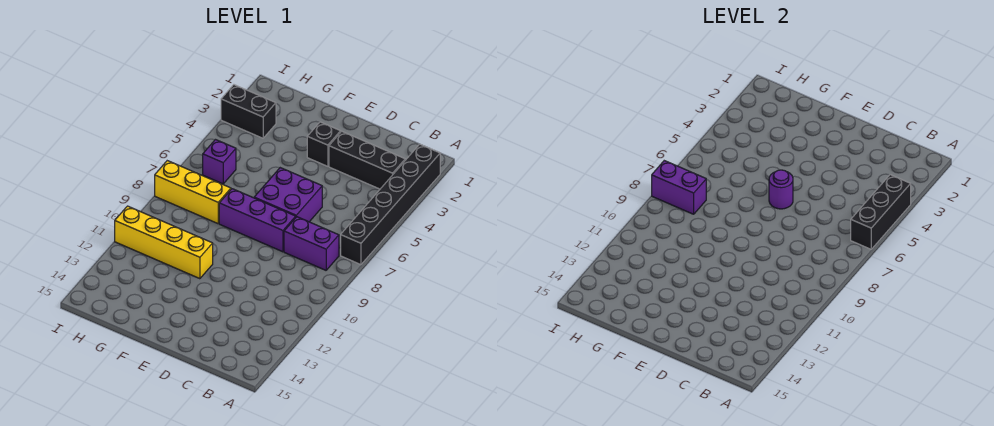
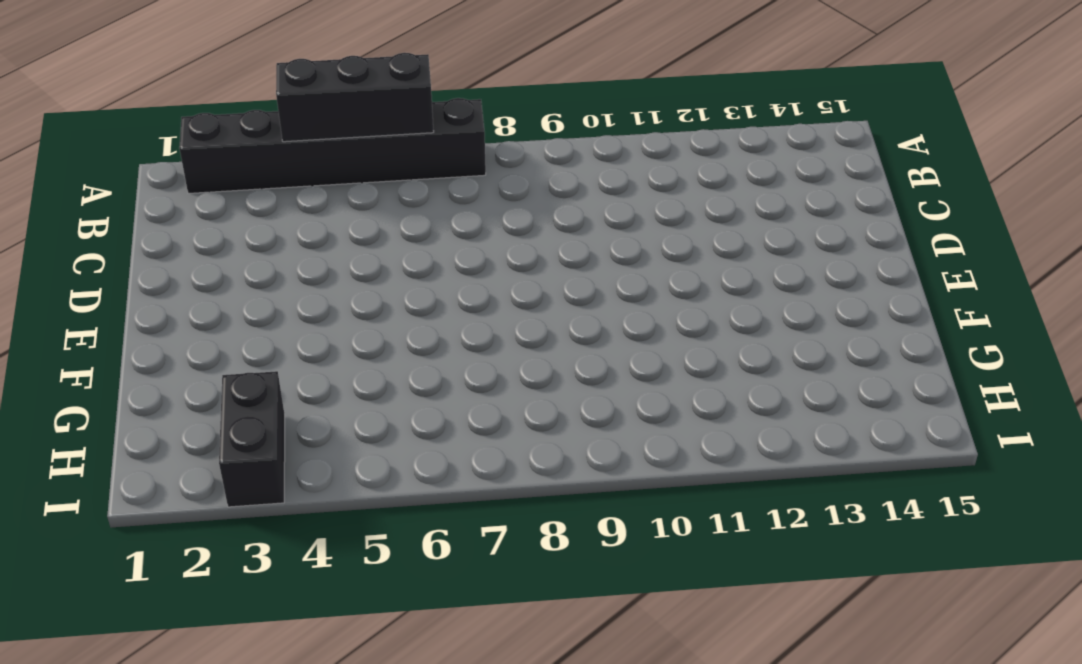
none -> black 1x3 brick [329,131,405,189]
none -> purple 1x2 brick [284,217,339,270]
none -> purple 2x2 brick [254,168,322,222]

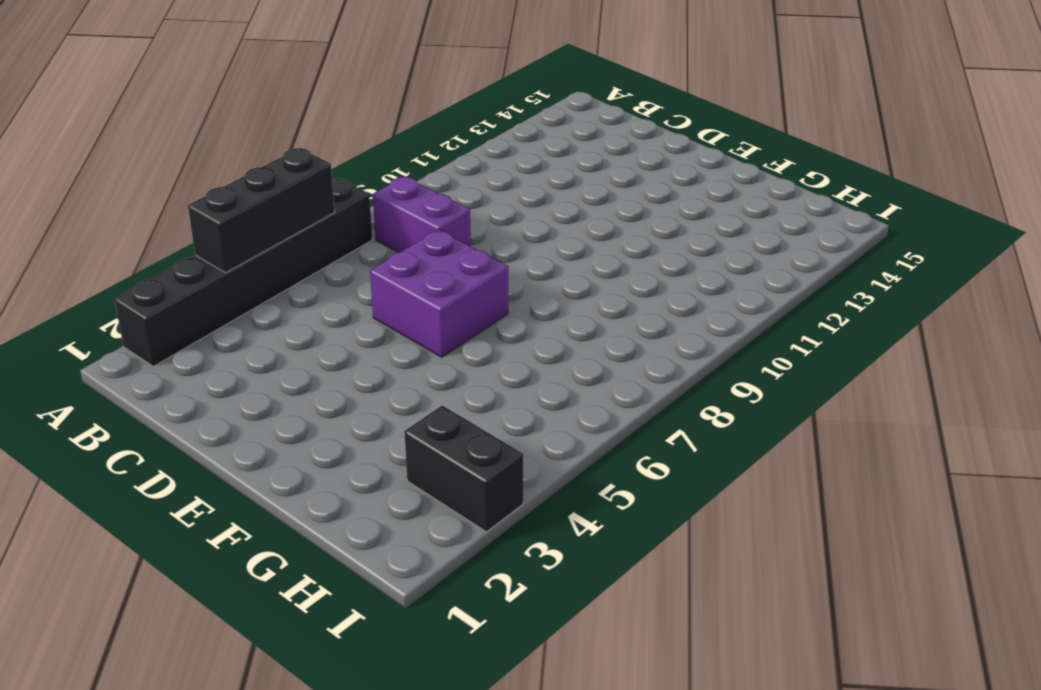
none -> black 1x3 brick [329,131,405,189]
none -> purple 1x3 brick [219,189,296,252]
none -> black 1x1 brick [307,122,341,166]

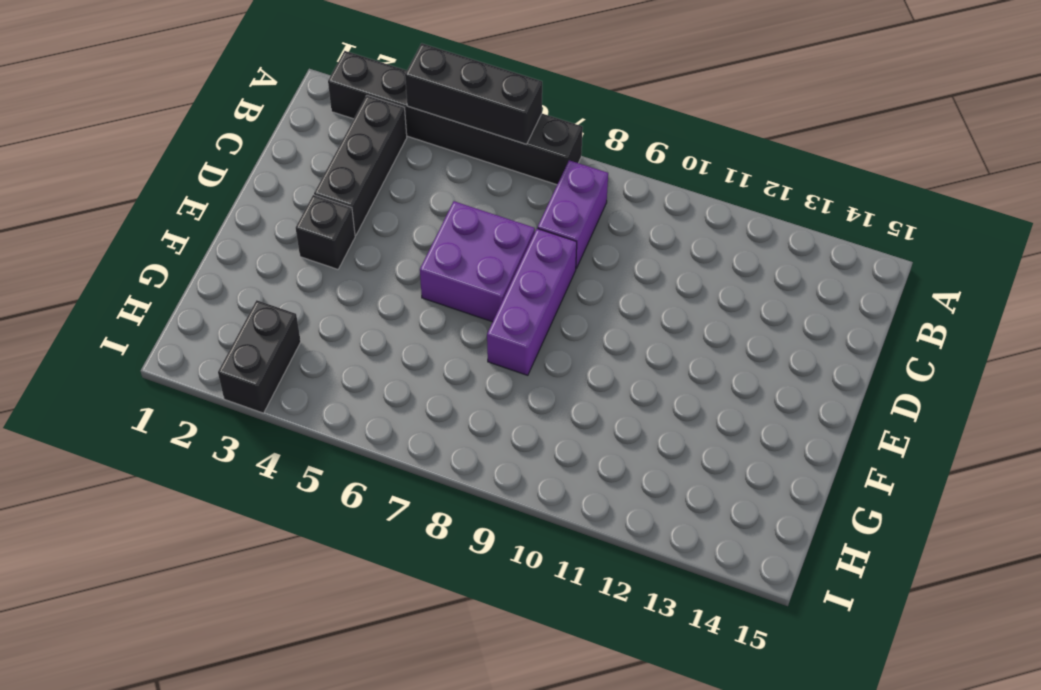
none -> yellow 1x4 brick [115,206,213,279]
none -> yellow 1x3 brick [155,161,231,224]
none -> purple 1x1 brick [203,140,236,184]

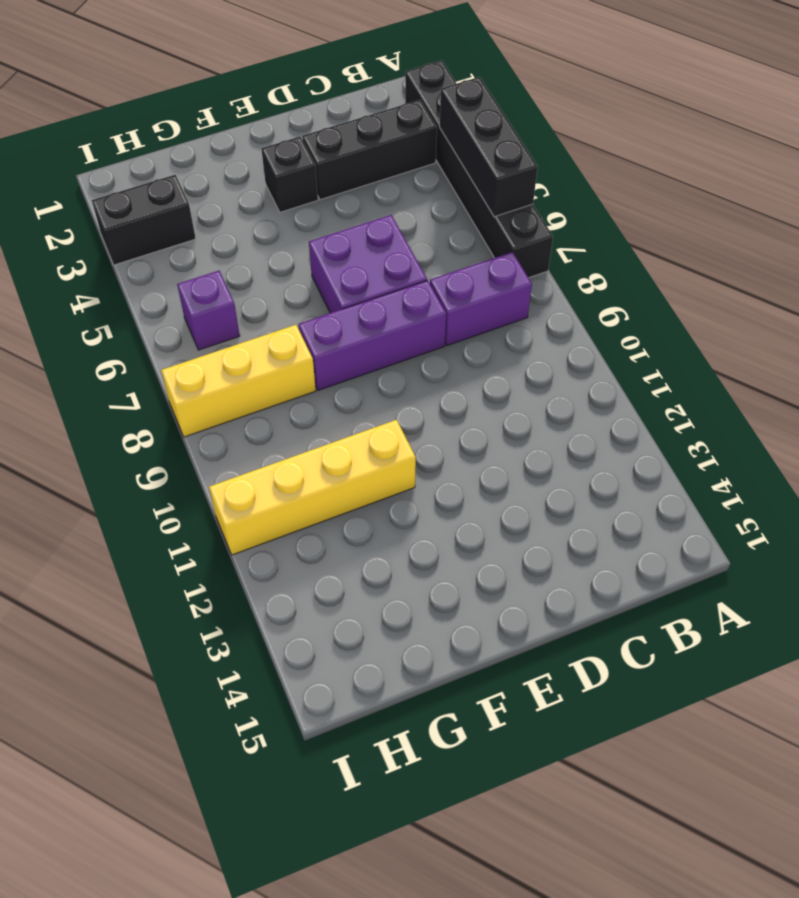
none -> purple 1x1 round brick [769,170,793,209]
none -> purple 1x2 brick [652,161,706,214]

